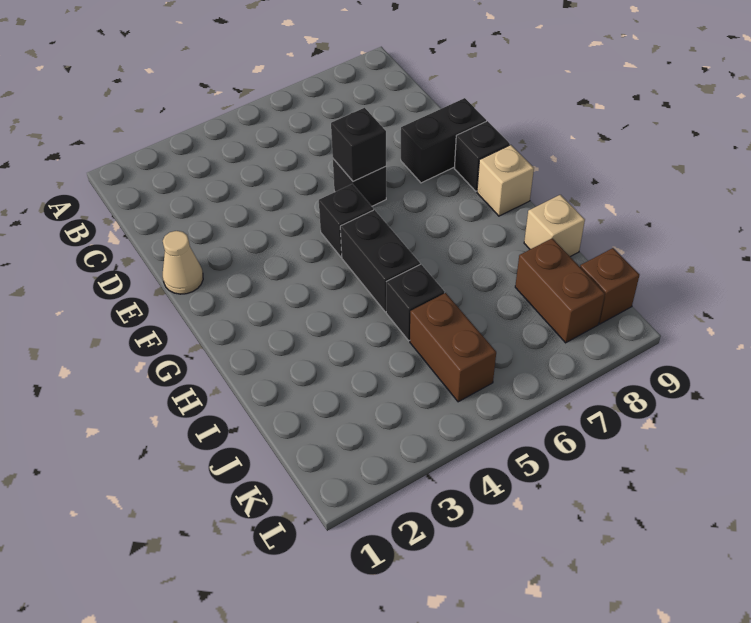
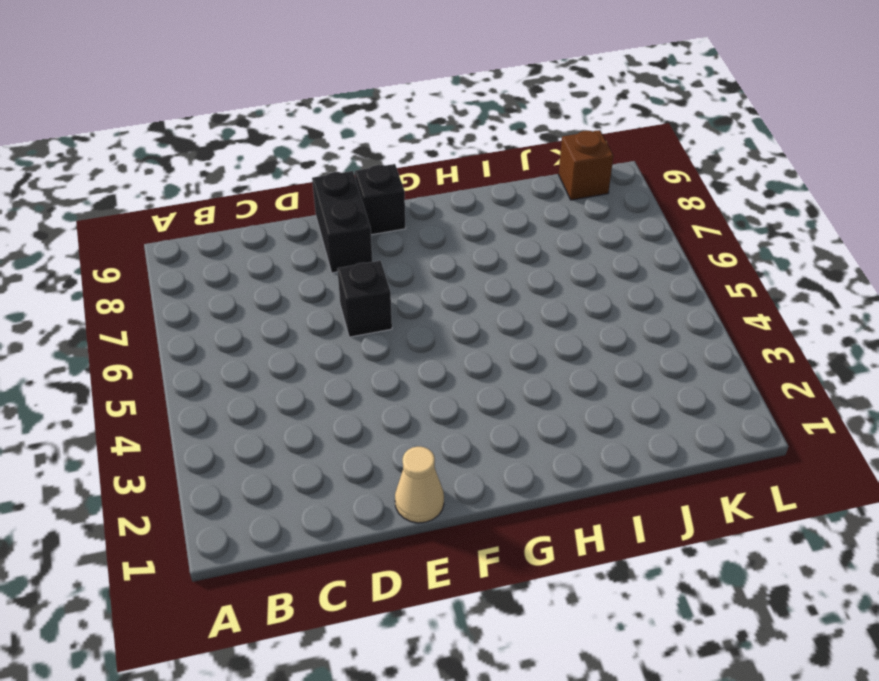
none -> black 1x1 brick [319,184,373,257]
none -> black 1x2 brick [340,210,420,312]
none -> tan 1x1 brick [477,145,534,216]

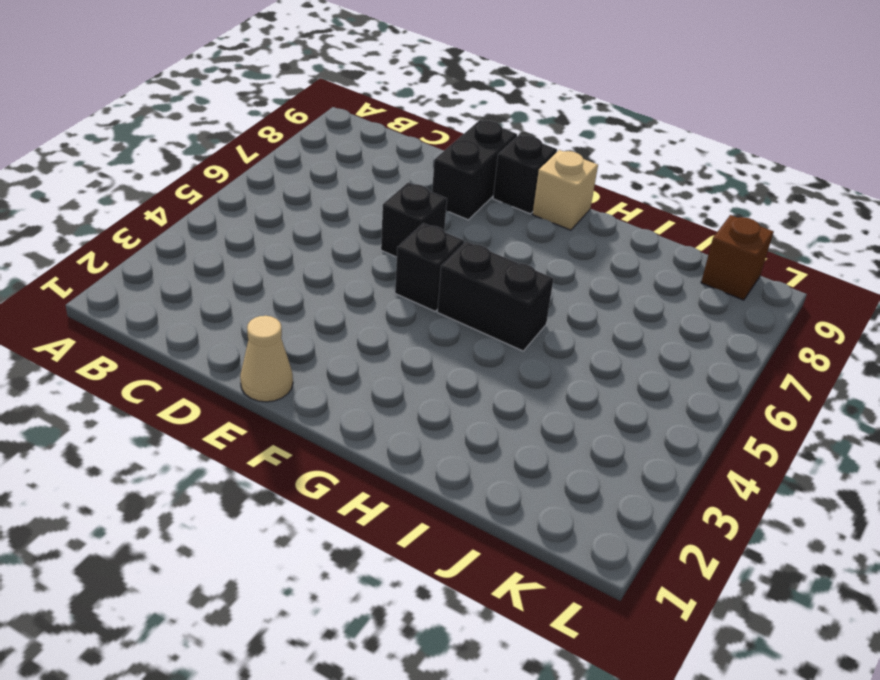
none -> black 1x1 brick [386,264,444,341]
none -> tan 1x1 brick [524,195,585,257]
none -> brown 1x2 brick [410,293,496,402]

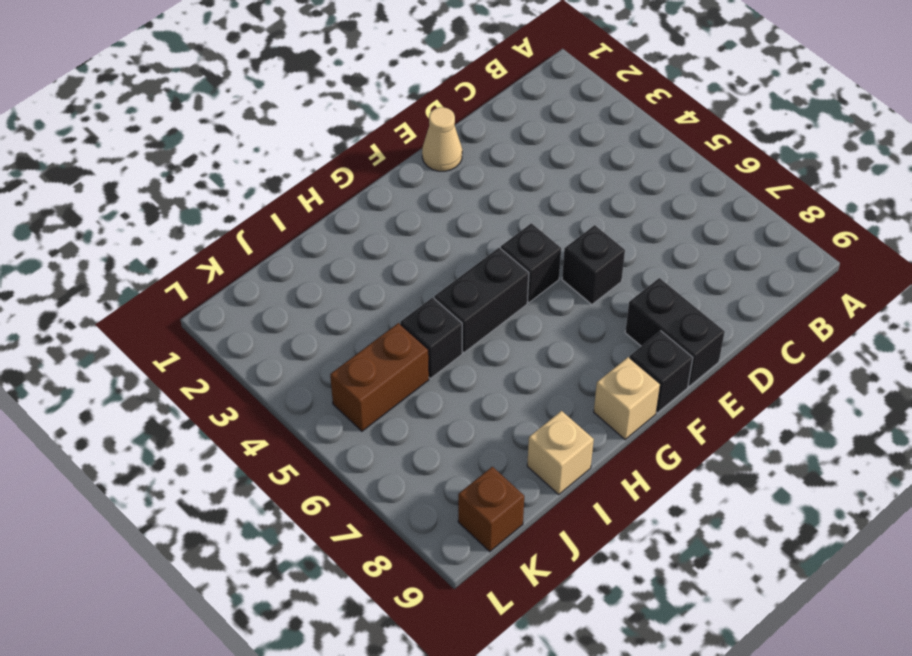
none -> brown 1x2 brick [515,238,605,343]
none -> black 1x1 brick [331,108,386,182]

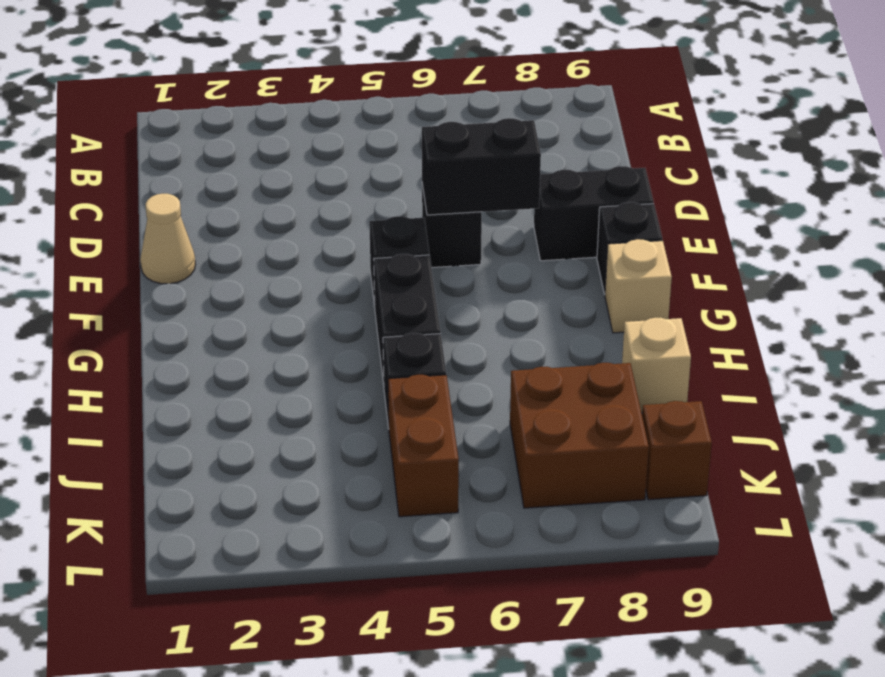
black 1x2 brick [422,118,541,215] -> black 1x1 brick [331,108,386,182]
brown 2x2 brick [510,363,649,508] -> brown 1x2 brick [515,238,605,343]

